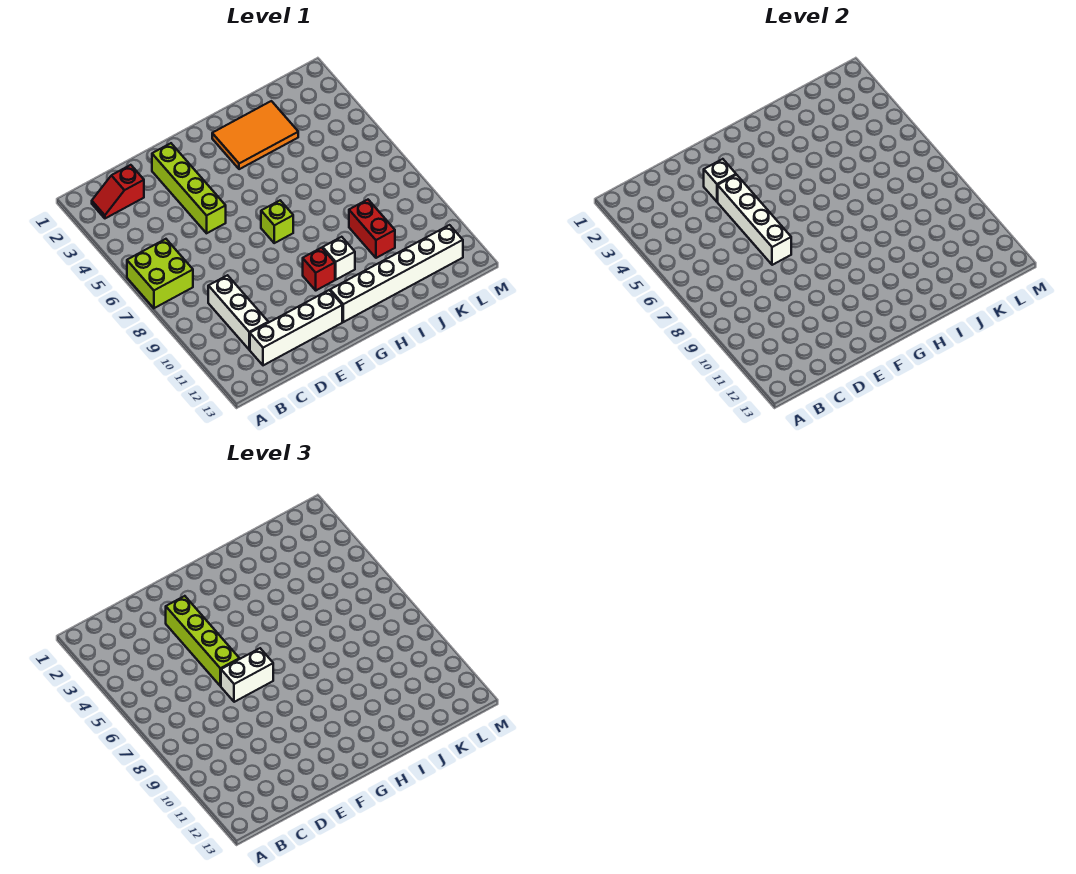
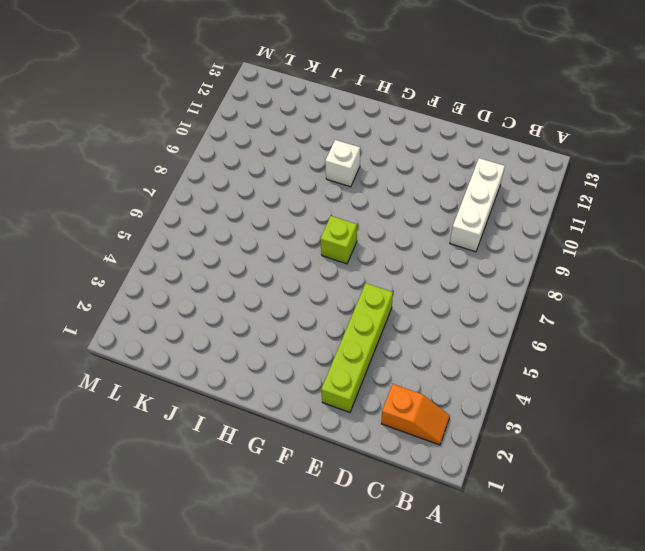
orange 1x2 slope [381,384,450,445] -> red 1x2 slope [92,165,144,218]
none -> lime 2x2 brick [127,239,193,308]
none -> white 1x4 brick [250,290,342,365]
none -> red 1x1 brick [303,248,335,290]

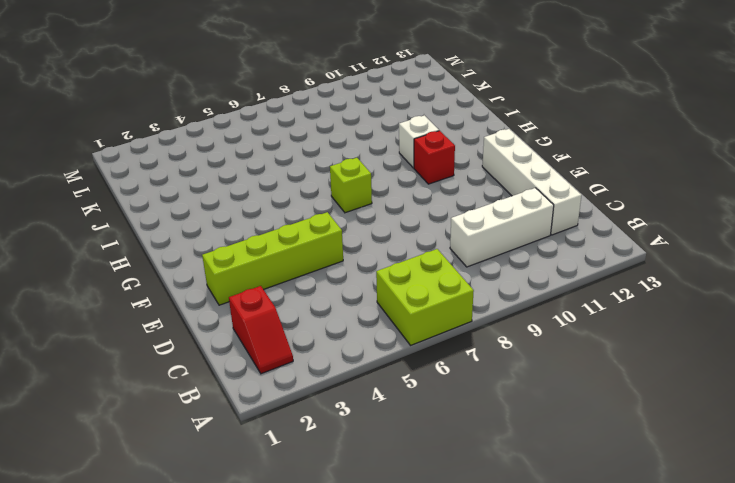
none -> white 1x6 brick [330,225,463,322]
none -> orange 2x3 tile [212,101,298,169]
none -> red 1x2 brick [349,200,395,258]

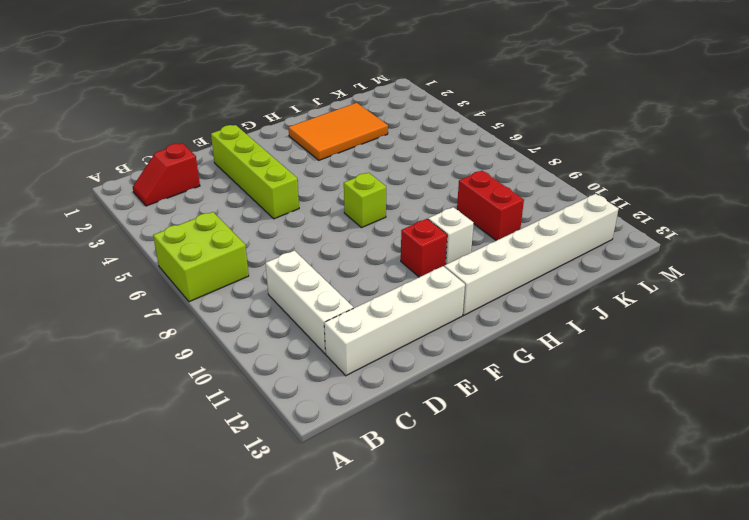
none -> white 1x1 brick [704,159,736,202]
none -> white 1x4 brick [718,175,791,265]
none -> lime 1x4 brick [166,596,239,686]

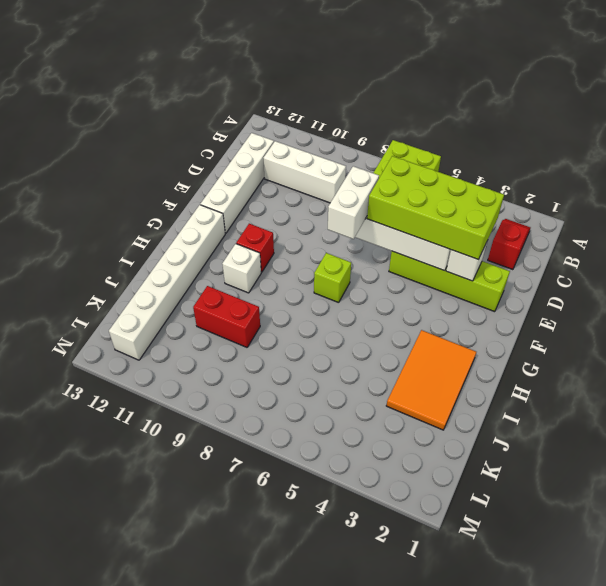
lime 2x4 brick [367,156,504,259] -> lime 1x4 brick [166,596,239,686]

